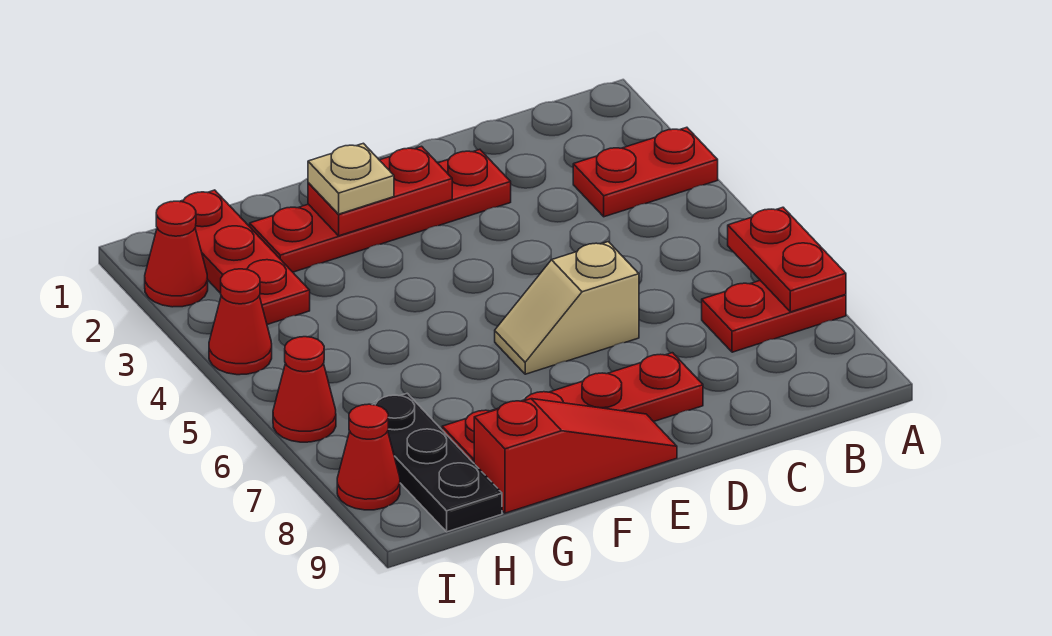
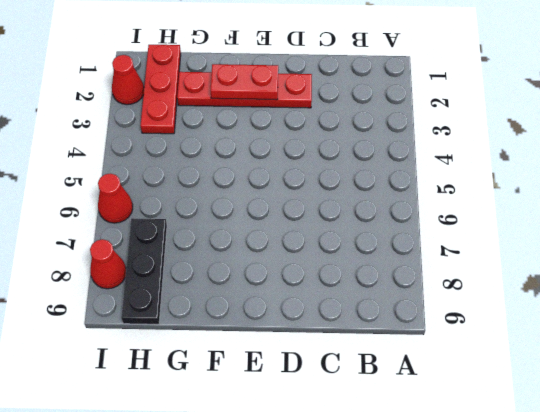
none -> red 1x2 plate [573,127,718,217]
none -> red 1x2 plate [702,281,846,352]
none -> tan 1x2 slope [495,242,639,374]

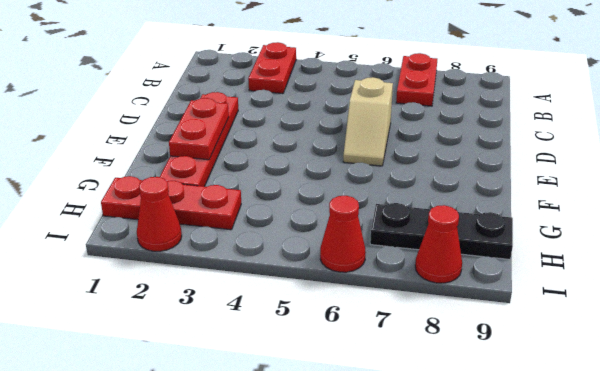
none -> red 1x4 plate [442,353,703,463]
none -> red 1x3 slope [474,399,677,513]
none -> red 1x1 cone [209,269,272,375]

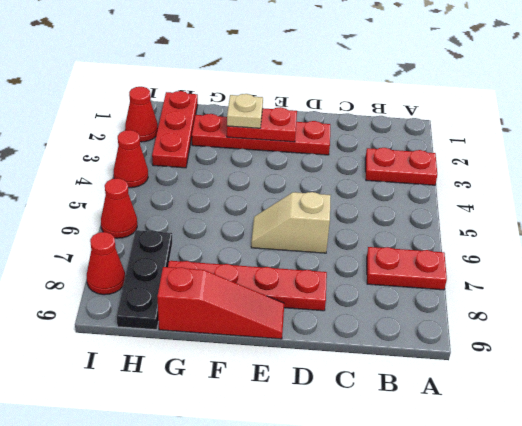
none -> red 1x2 plate [728,207,846,312]

